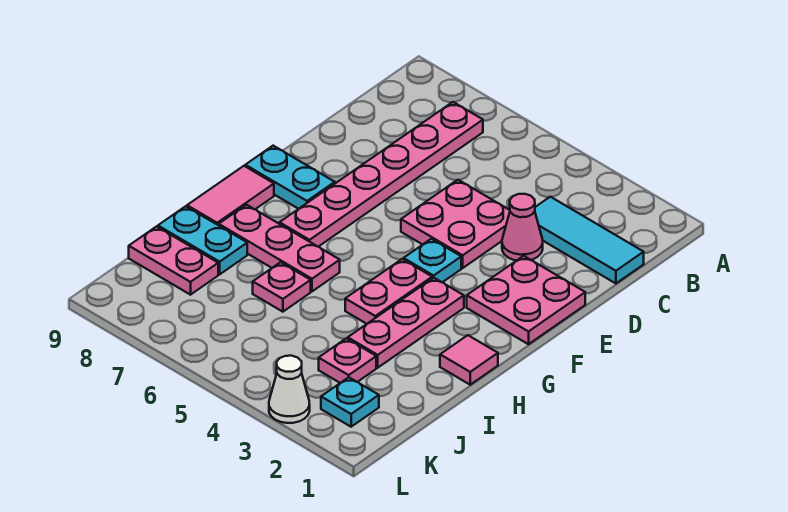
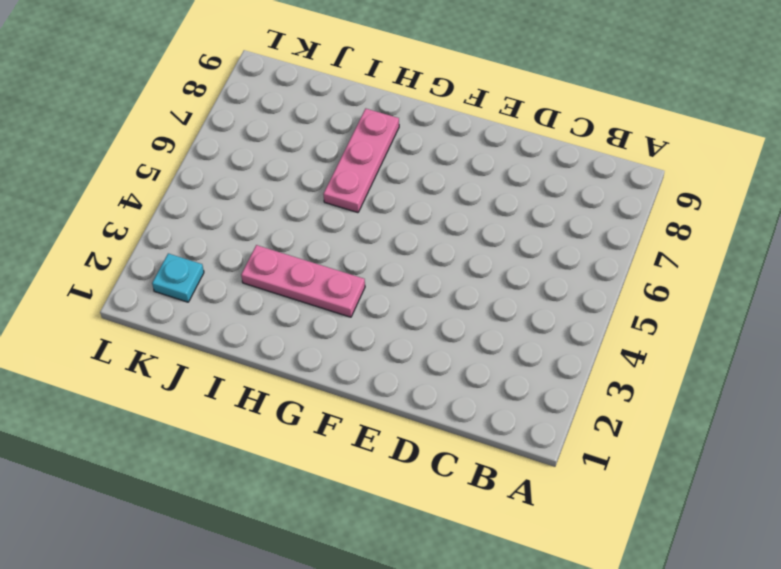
none -> pink 1x6 plate [279,102,483,247]
none -> cyan 1x3 tile [535,197,644,283]
none -> pink 1x1 cone [502,194,543,261]

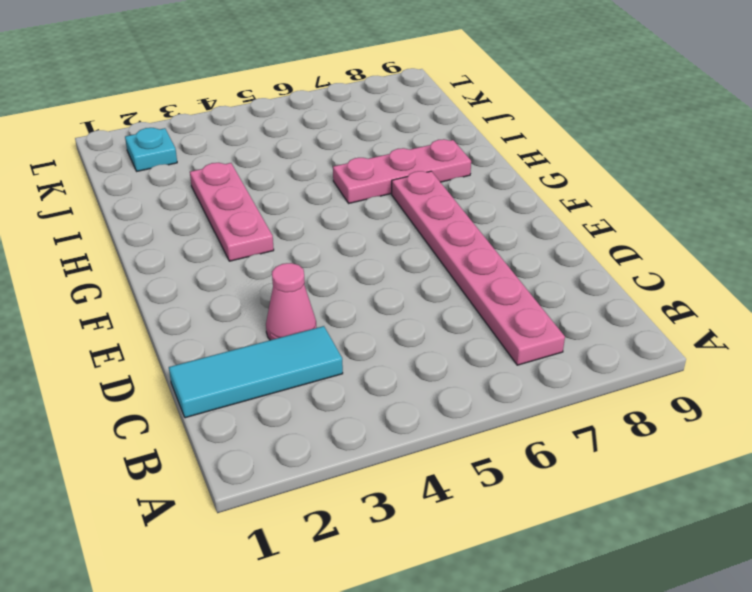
none -> pink 2x2 plate [401,180,510,268]
none -> pink 2x2 plate [467,256,585,344]
none -> cyan 1x1 plate [403,239,461,282]

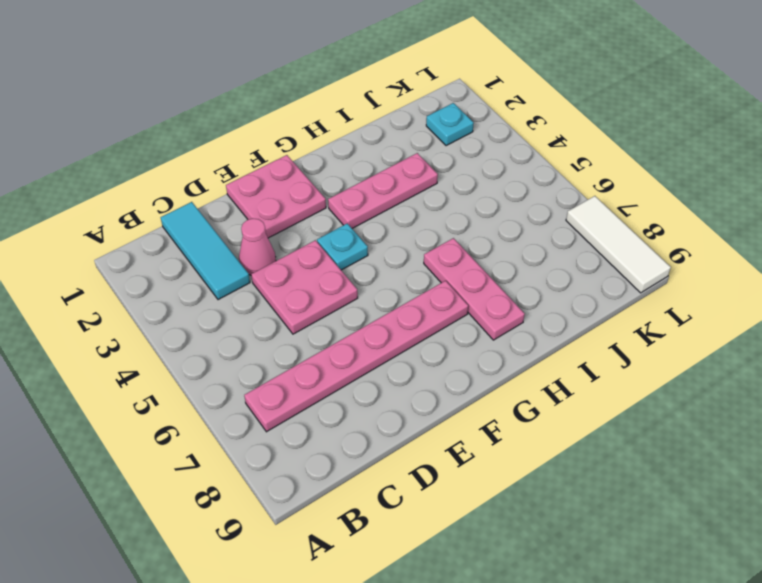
white 1x3 tile [566,196,671,293] -> none
none -> cyan 1x2 plate [245,146,335,209]
none -> pink 1x2 plate [345,259,432,324]
none -> pink 1x2 tile [187,166,274,225]

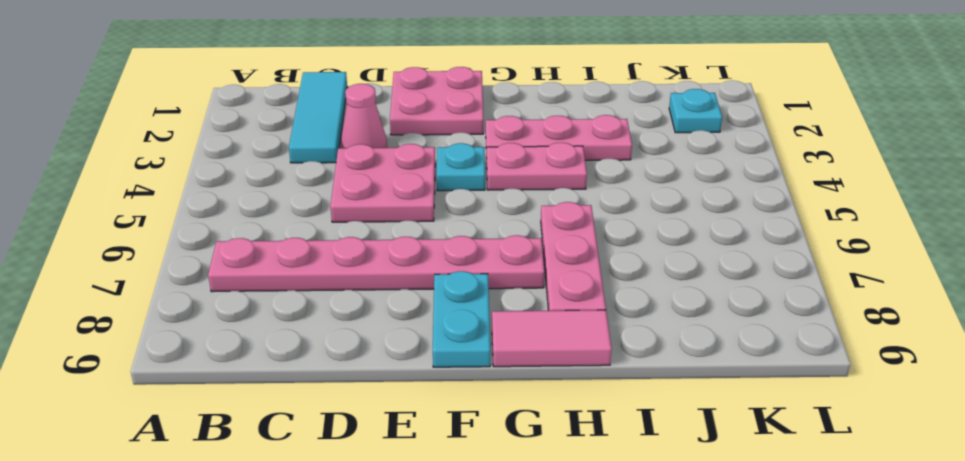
none -> pink 1x1 tile [440,335,498,385]
none -> pink 1x1 plate [253,262,311,312]
none -> cyan 1x2 plate [158,206,247,274]

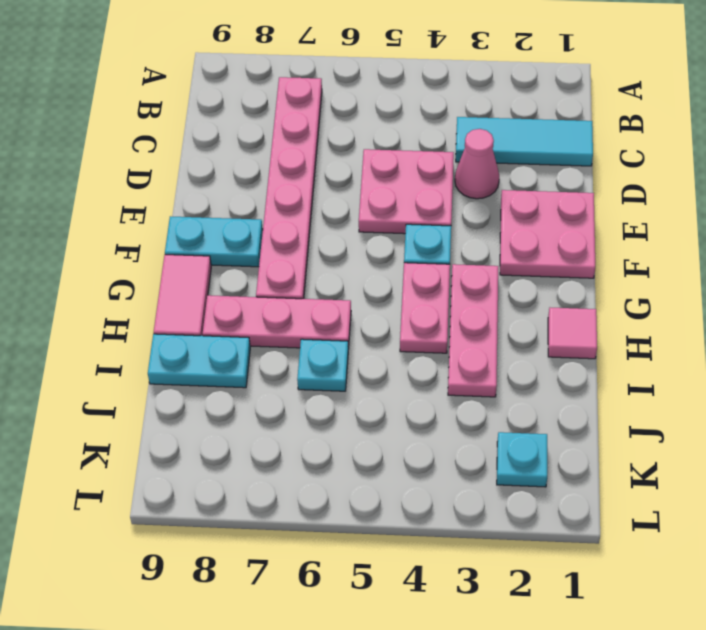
cyan 1x1 plate [297,339,348,391] -> pink 1x1 plate [253,262,311,312]
none -> pink 1x1 plate [319,338,376,383]
none -> pink 1x2 plate [129,227,218,295]
none -> white 1x1 cone [269,356,310,423]

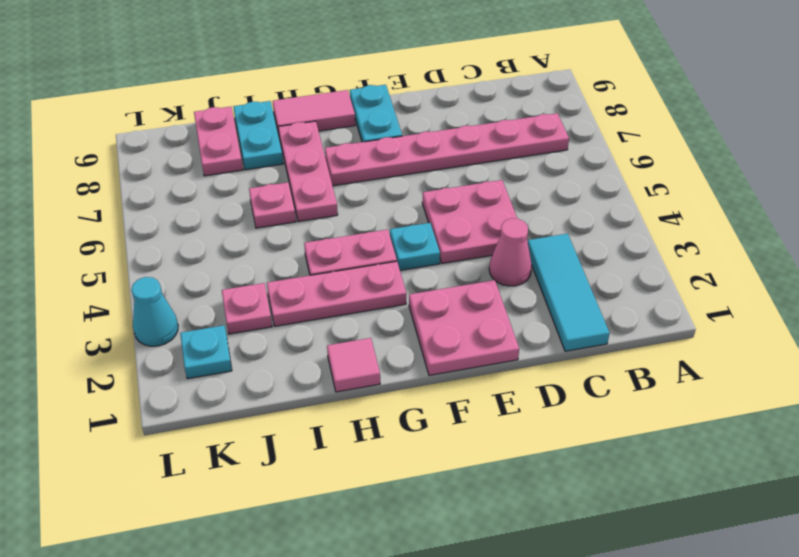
cyan 1x1 cone [132,277,178,346] -> white 1x1 cone [269,356,310,423]

